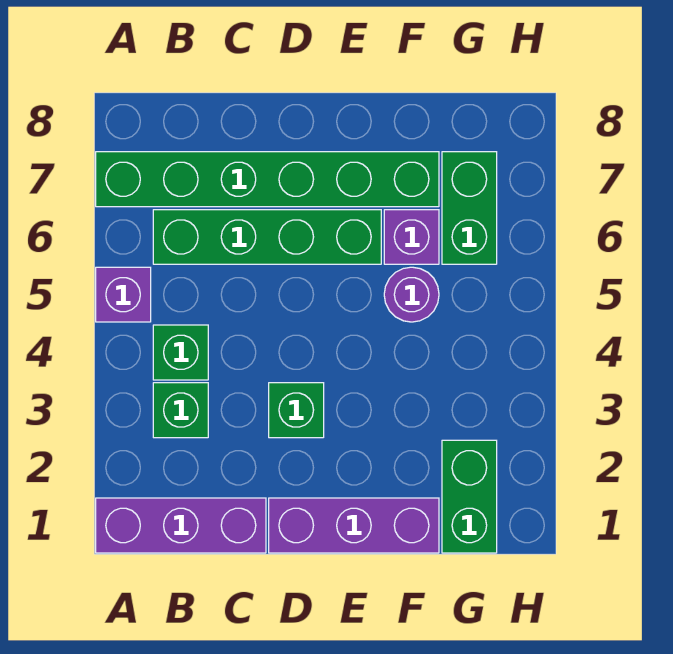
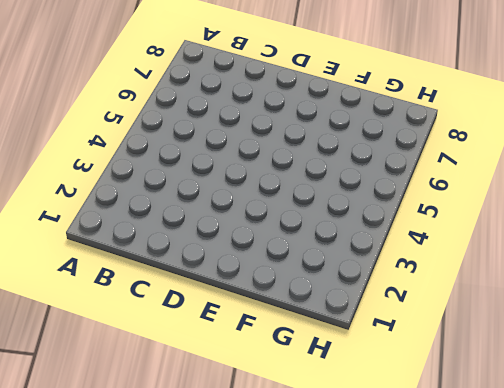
none -> purple 1x3 brick [96,498,266,553]
none -> purple 1x1 brick [96,267,151,322]
none -> green 1x6 brick [96,152,439,207]

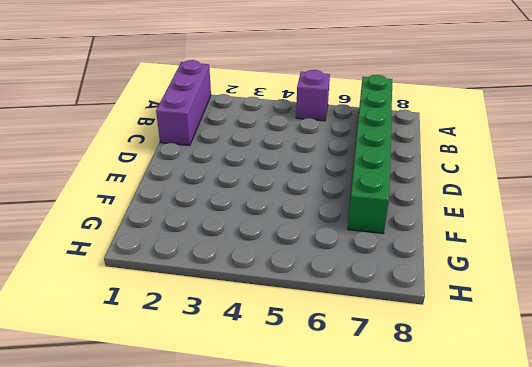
none -> green 1x1 brick [153,383,208,438]
none -> green 1x1 brick [153,325,208,380]
none -> green 1x4 brick [153,210,381,264]

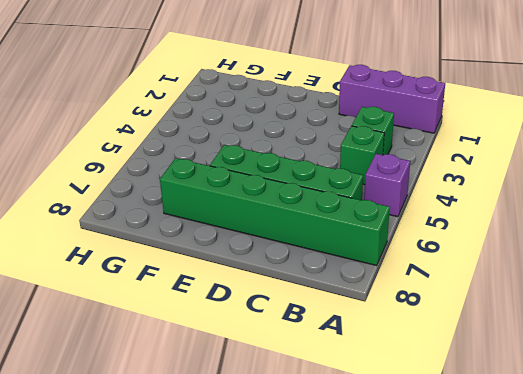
none -> purple 1x3 brick [269,498,439,553]
none -> green 1x1 brick [269,383,324,438]
none -> purple 1x1 round brick [384,267,439,322]

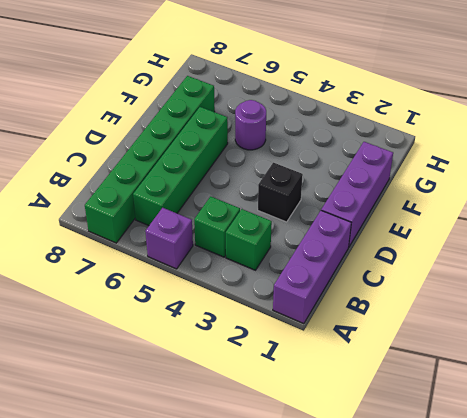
black 1x1 brick [258,163,303,222] -> green 1x1 brick [269,383,324,438]
none -> purple 1x1 brick [384,210,439,264]
none -> green 1x2 brick [442,440,497,553]
none -> green 1x2 brick [442,152,497,264]

